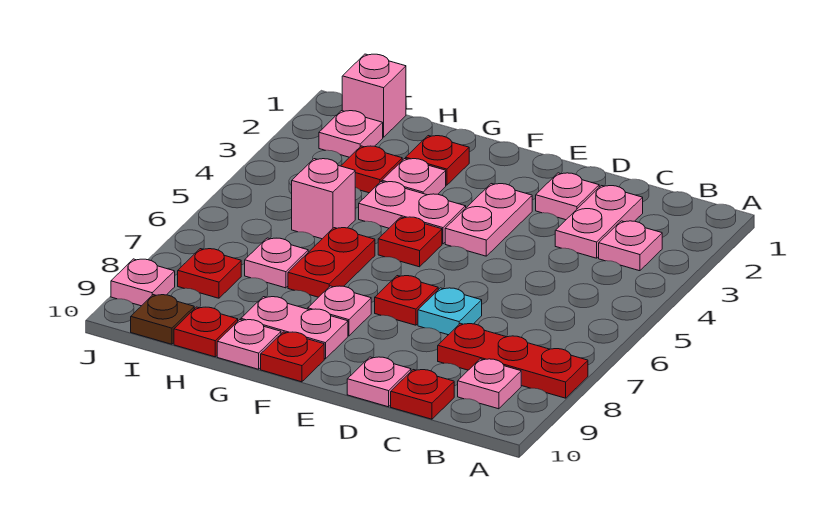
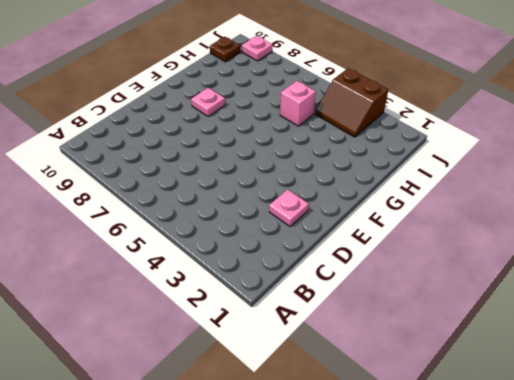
brown 2x2 slope [315,68,388,137] -> none
none -> red 1x3 plate [438,323,588,398]
none -> pink 1x1 plate [599,221,662,271]
none -> pink 1x1 plate [458,359,521,409]

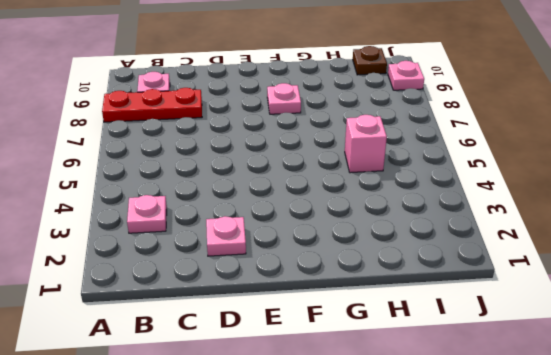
none -> pink 1x2 plate [555,186,643,258]
none -> red 1x1 plate [391,370,454,419]
none -> cyan 1x1 plate [418,288,482,335]

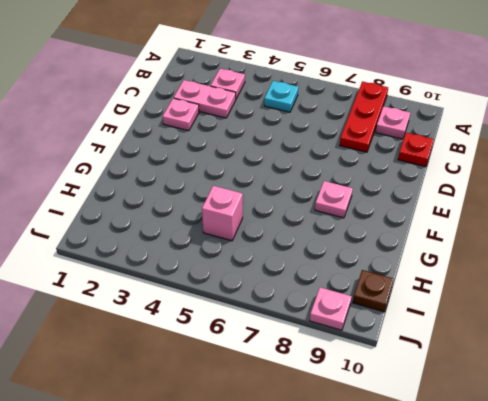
cyan 1x1 plate [264,81,298,112] -> cyan 1x1 plate moved to [418,288,482,335]
none -> pink 1x1 plate [347,357,411,407]
none -> pink 1x2 plate [445,184,532,256]
none -> red 1x1 plate [375,276,438,325]

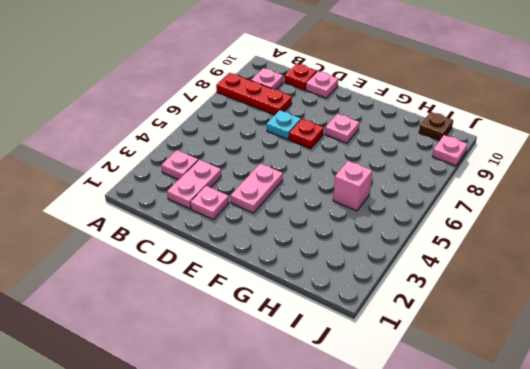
none -> pink 1x2 plate [359,182,466,244]
none -> red 1x1 plate [378,217,442,267]
none -> pink 1x2 plate [241,297,348,359]

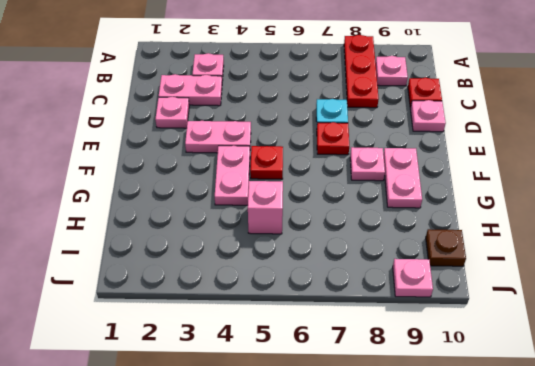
none -> red 1x1 plate [261,332,324,382]
none -> red 1x1 plate [406,136,469,185]
none -> pink 1x1 plate [382,159,446,195]

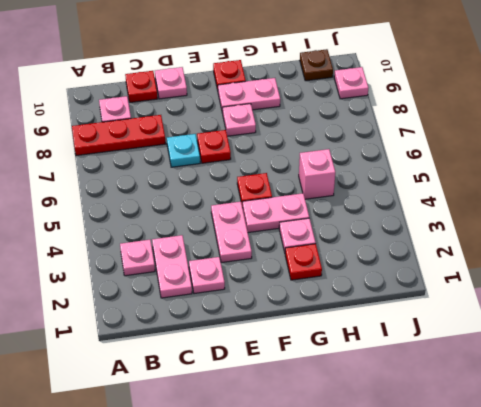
none -> red 1x2 plate [288,228,375,297]
none -> pink 1x1 plate [217,320,281,369]
none -> red 1x1 plate [341,146,402,193]

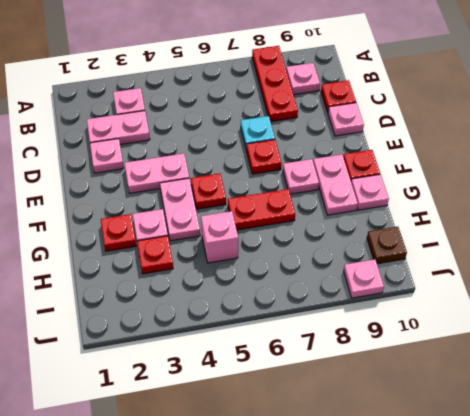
none -> pink 1x1 plate [245,238,308,288]
none -> red 1x1 plate [174,307,238,357]
none -> pink 1x1 brick [342,54,406,137]

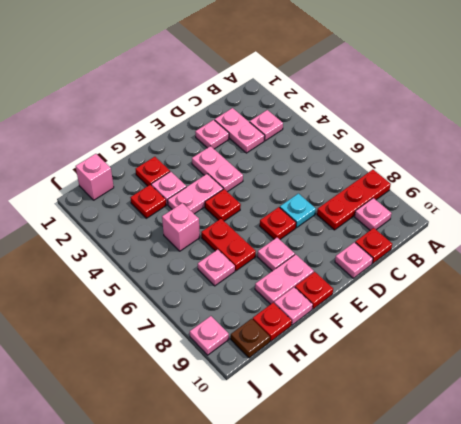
none -> pink 1x1 plate [319,111,383,157]
none -> red 1x1 plate [178,249,241,298]

